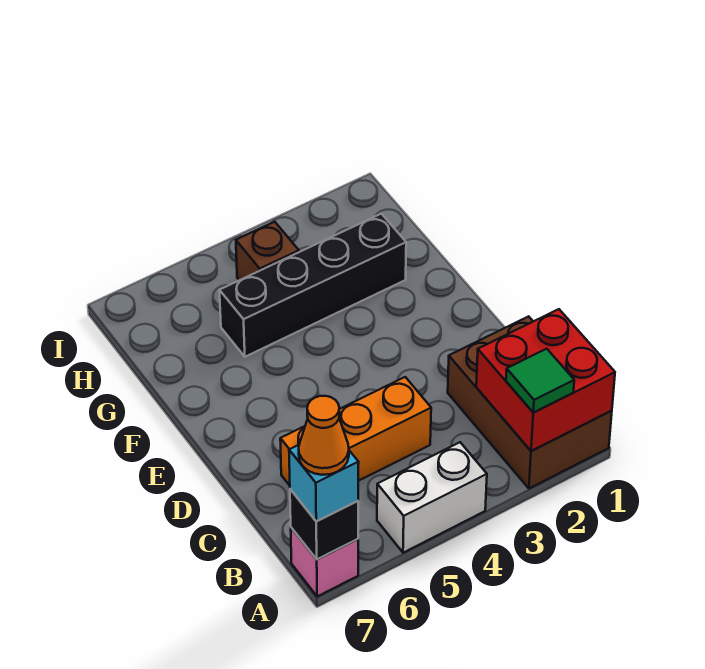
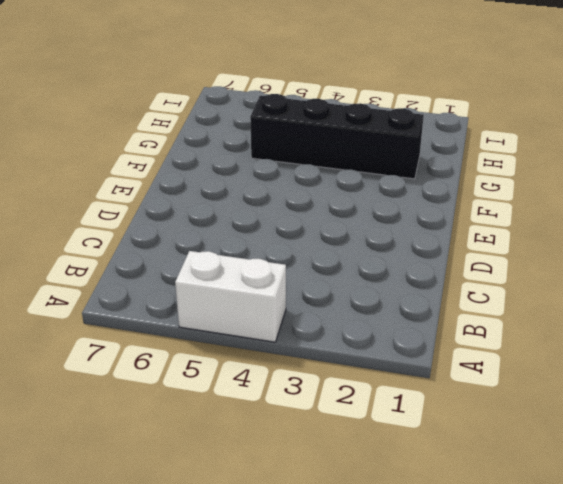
none -> brown 2x3 brick [448,316,612,488]
none -> pink 1x1 brick [291,528,358,596]

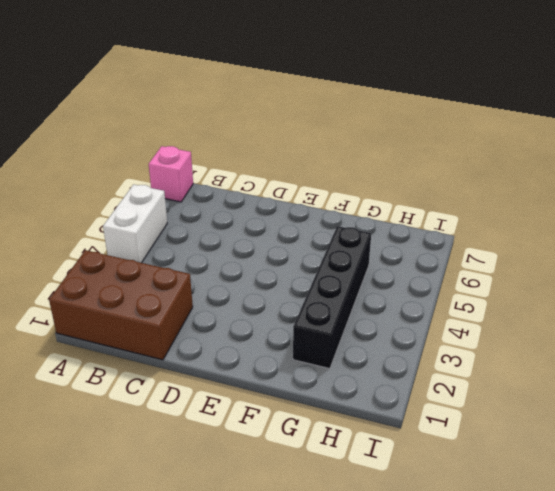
none -> orange 1x3 brick [280,377,431,486]
none -> brown 1x1 brick [236,222,299,280]

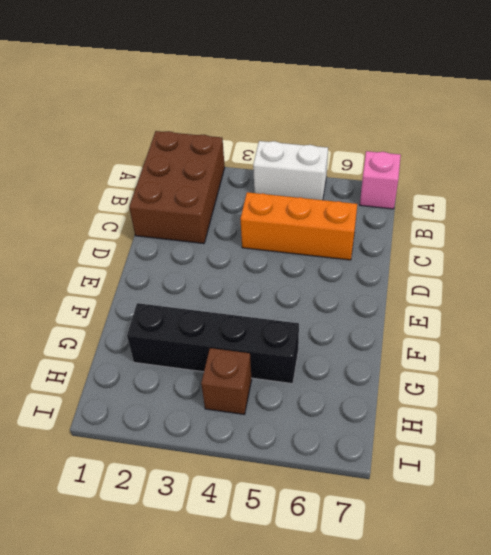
none -> red 2x2 brick [476,309,615,451]
none -> black 1x1 brick [290,489,358,559]

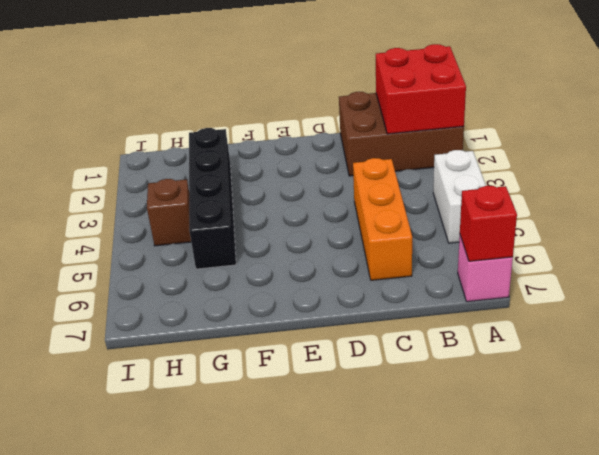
red 1x1 brick [460,186,517,261] -> black 1x1 brick [290,489,358,559]
none -> green 1x1 tile [506,349,574,412]
none -> cyan 1x1 brick [289,445,359,521]

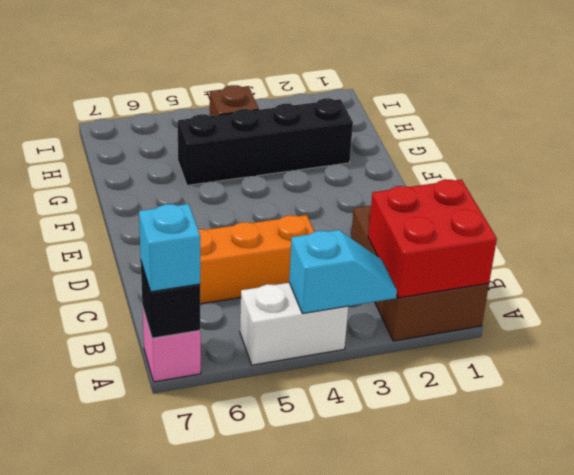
cyan 1x2 slope [289,230,397,314] -> none
none -> green 1x1 tile [506,349,574,412]
none -> orange 1x1 cone [299,396,349,475]

